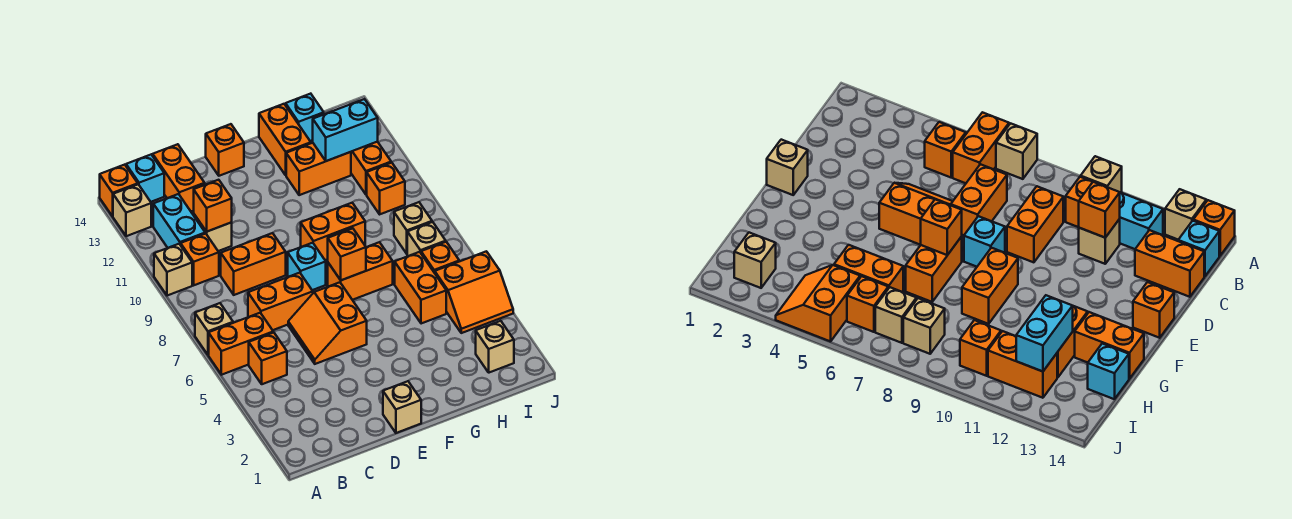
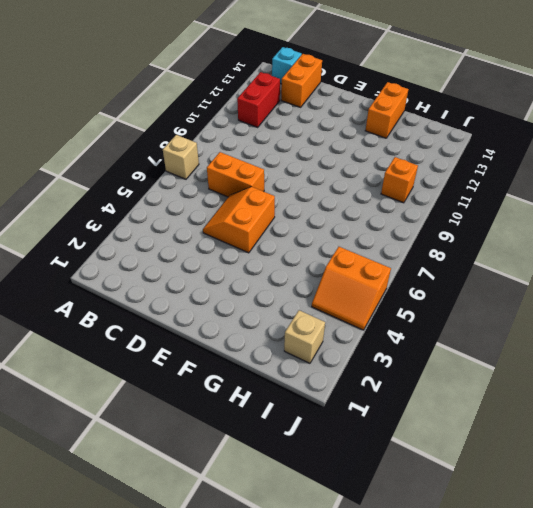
red 1x2 brick [237,72,280,127] -> cyan 1x2 brick [153,194,205,248]
none -> orange 1x2 brick [209,313,273,375]
none -> tan 1x1 brick [154,244,192,296]
none -> tan 1x1 brick [113,184,151,236]
none -> orange 1x1 brick [100,165,138,216]

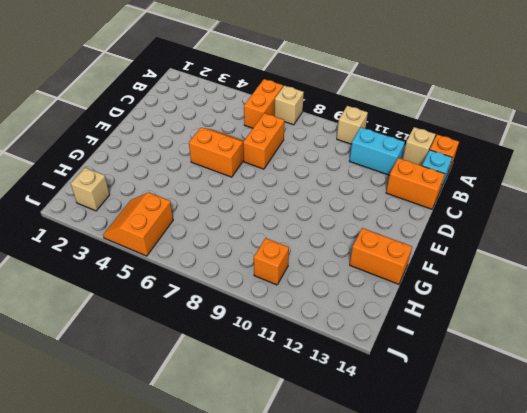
none -> orange 1x1 brick [249,332,287,384]
none -> orange 1x1 brick [181,233,219,285]
none -> orange 1x2 brick [221,233,286,295]
none -> tan 1x1 brick [194,214,232,251]

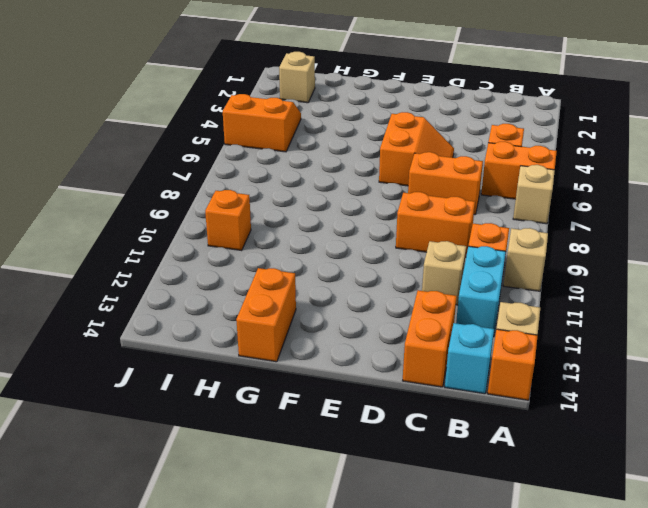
none -> tan 1x1 brick [383,381,421,433]
none -> cyan 1x1 brick [288,243,326,290]
none -> orange 1x1 brick [206,124,244,176]
none -> orange 1x2 brick [328,242,393,300]

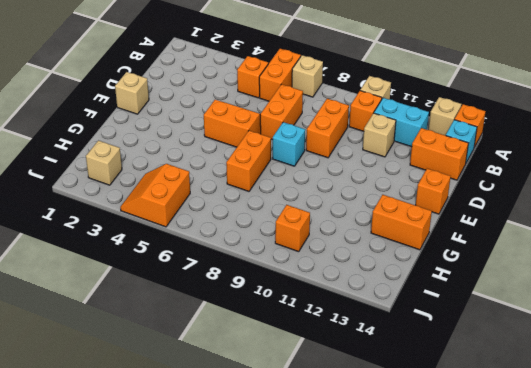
none -> orange 1x2 brick [301,203,365,260]
none -> orange 1x2 brick [286,143,351,195]
none -> orange 1x2 brick [395,252,446,324]
none -> cyan 1x1 brick [286,94,324,141]

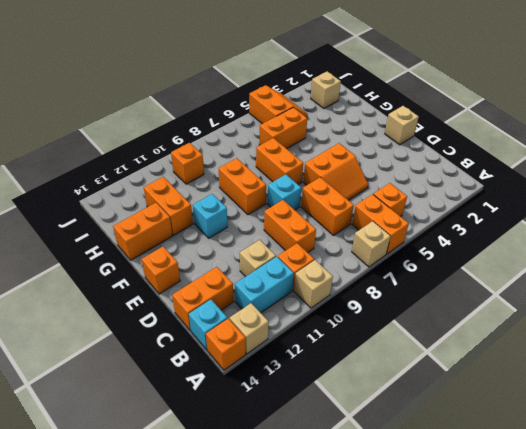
cyan 1x1 brick [193,194,228,238] -> cyan 1x1 brick moved to [286,94,324,141]
none -> orange 1x1 brick [421,242,459,273]
none -> tan 1x1 brick [407,222,446,256]
none -> tan 1x1 brick [394,202,432,254]
none -> orange 1x2 brick [351,142,391,195]

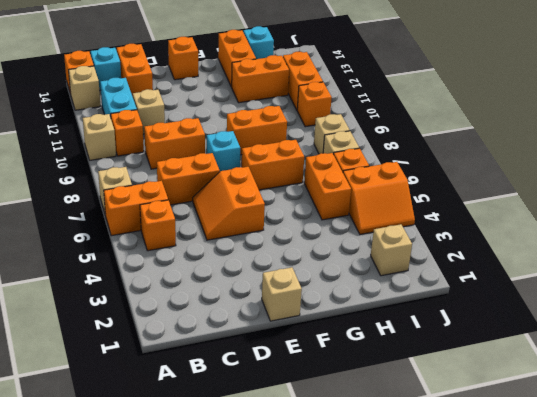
none -> orange 1x1 brick [194,180,232,232]
none -> orange 1x1 brick [328,229,366,280]
none -> cyan 1x2 brick [313,99,378,161]

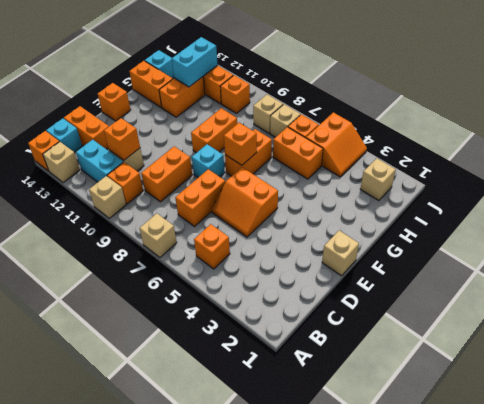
none -> orange 1x2 brick [209,313,273,375]

